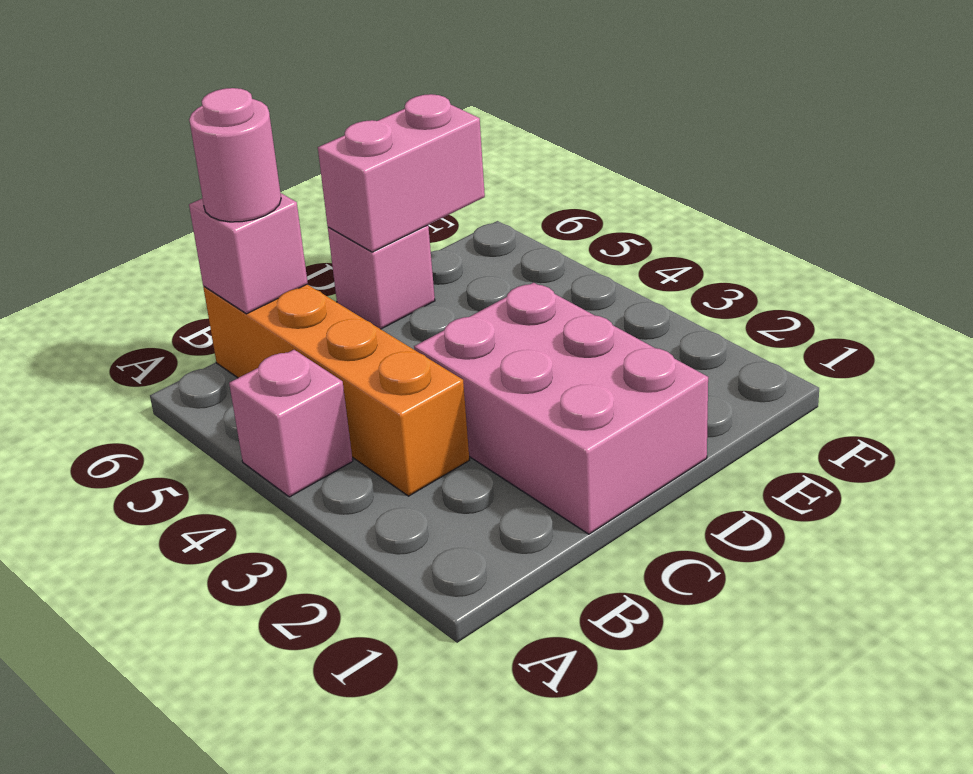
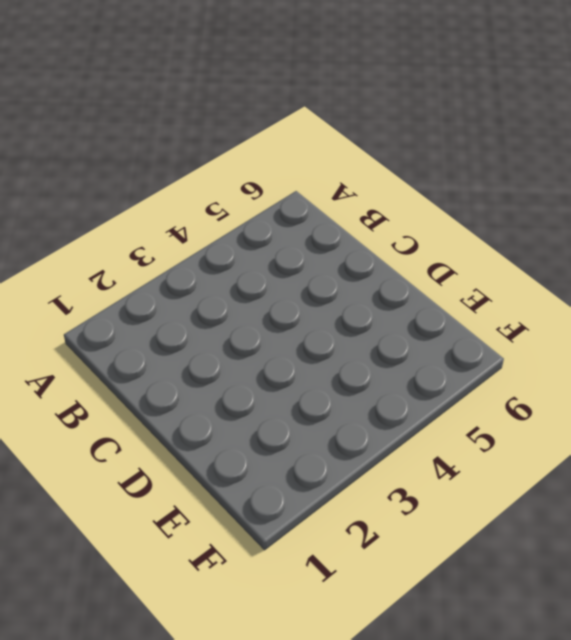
none -> pink 1x1 brick [229,350,353,497]
none -> orange 1x4 brick [203,284,469,496]

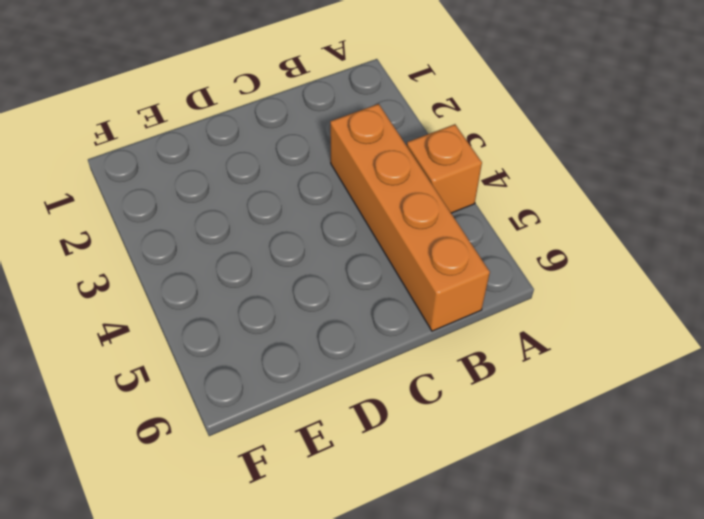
orange 1x1 brick [407,124,482,213] -> pink 1x1 brick [229,350,353,497]
none -> pink 2x3 brick [414,283,708,534]
none -> pink 1x1 brick [328,225,435,329]

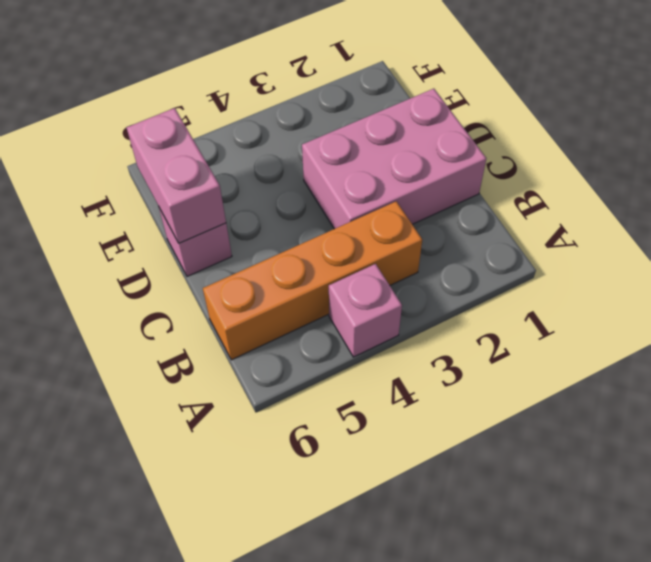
none -> pink 1x1 brick [189,193,308,314]
none -> pink 1x1 round brick [189,88,281,222]

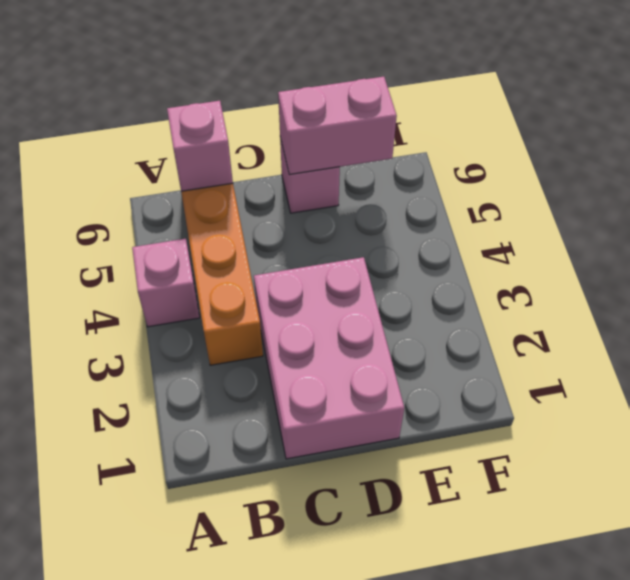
none -> pink 1x1 round brick [189,88,281,222]

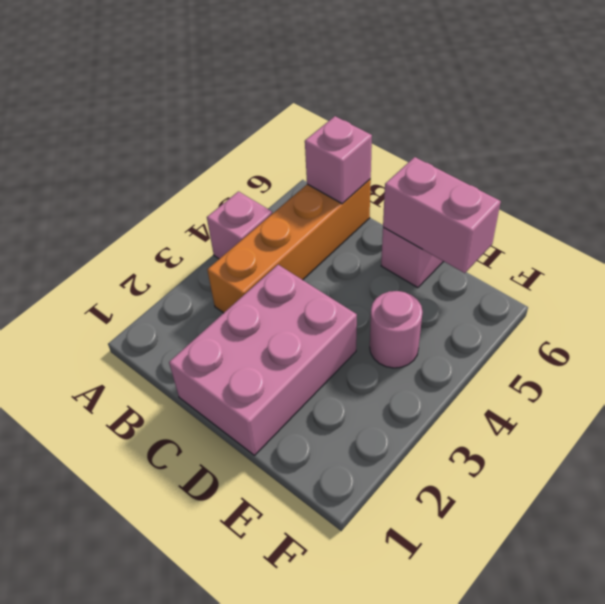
pink 1x1 round brick [370,291,423,368] -> pink 1x1 round brick moved to [189,88,281,222]

